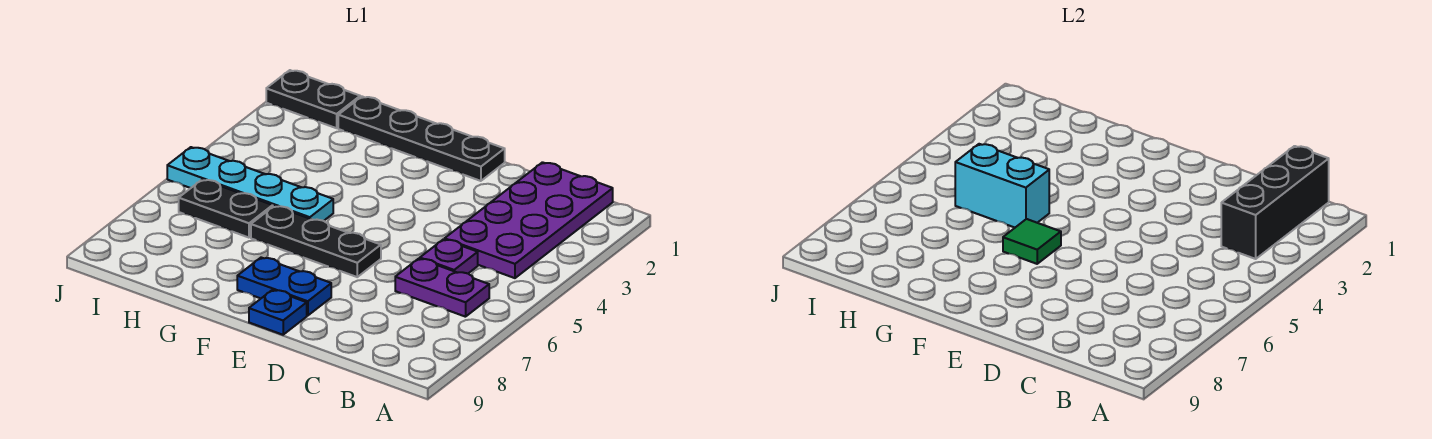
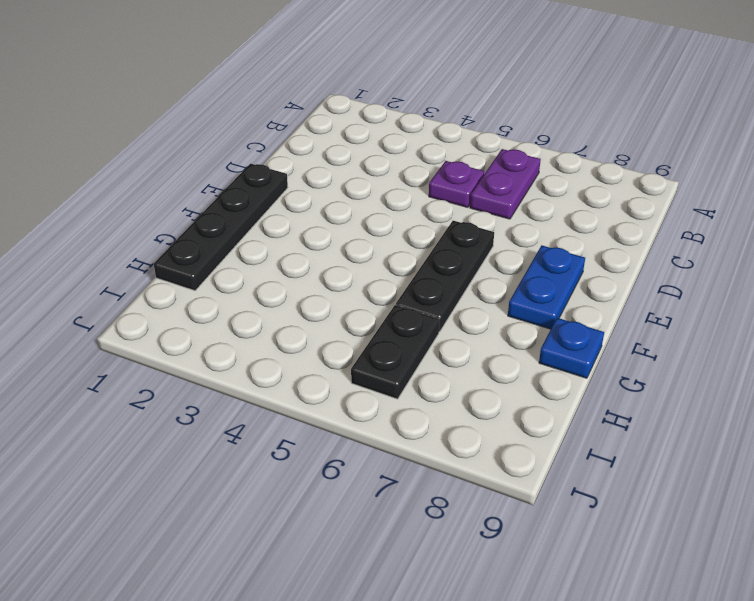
blue 1x1 plate [539,318,604,378] -> blue 1x1 plate moved to [249,290,307,335]
none -> purple 2x4 plate [445,162,613,278]
none -> cyan 1x4 plate [167,147,333,221]
none -> black 1x2 plate [266,70,360,128]

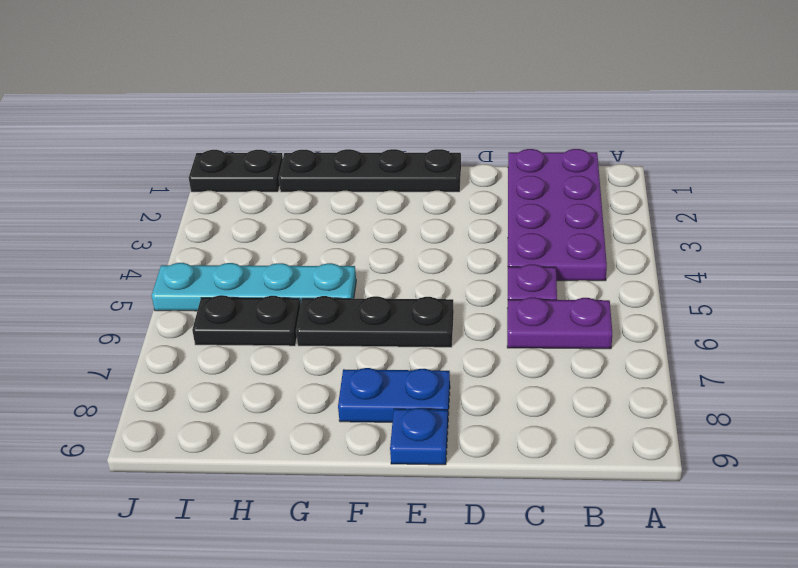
none -> black 1x3 brick [1221,146,1329,259]
none -> green 1x1 tile [1003,219,1061,264]
none -> cyan 1x2 brick [955,144,1049,228]

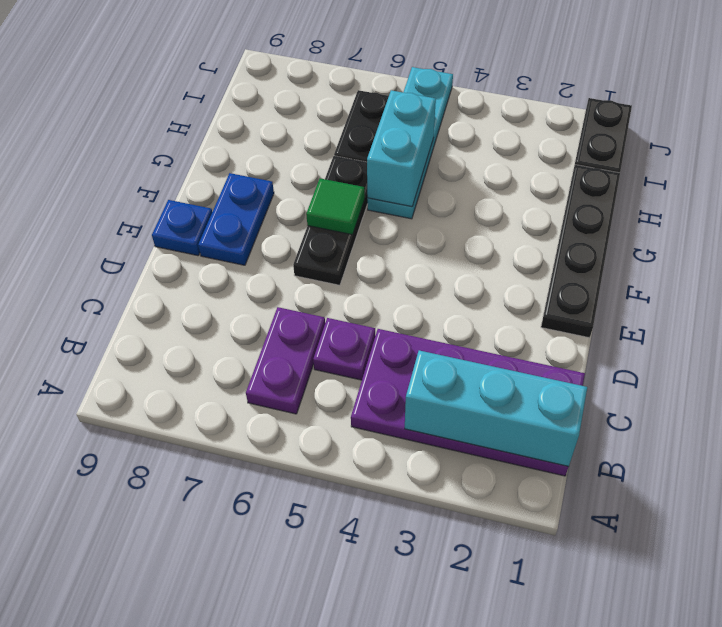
cyan 1x3 brick [405,350,587,467] -> black 1x3 brick [1221,146,1329,259]

